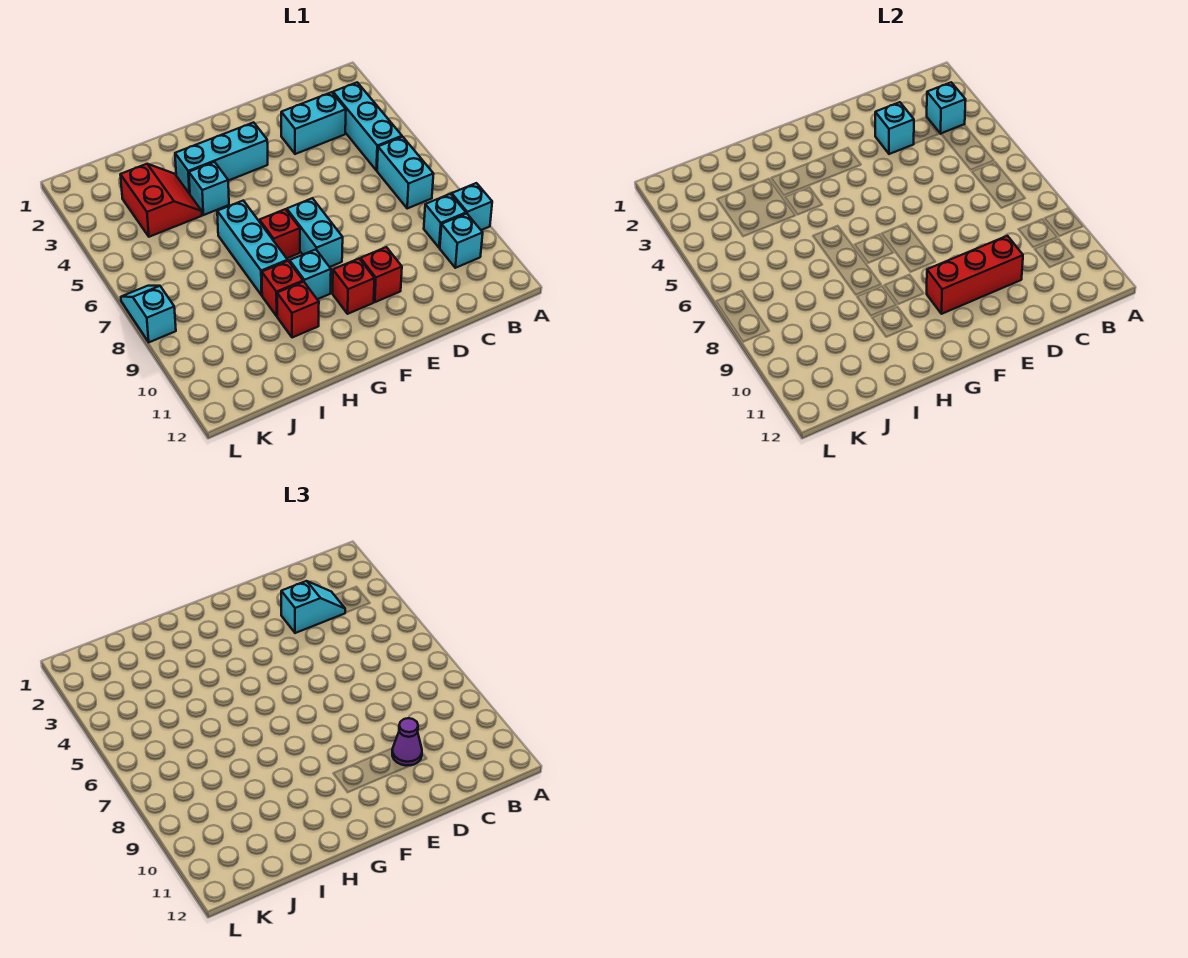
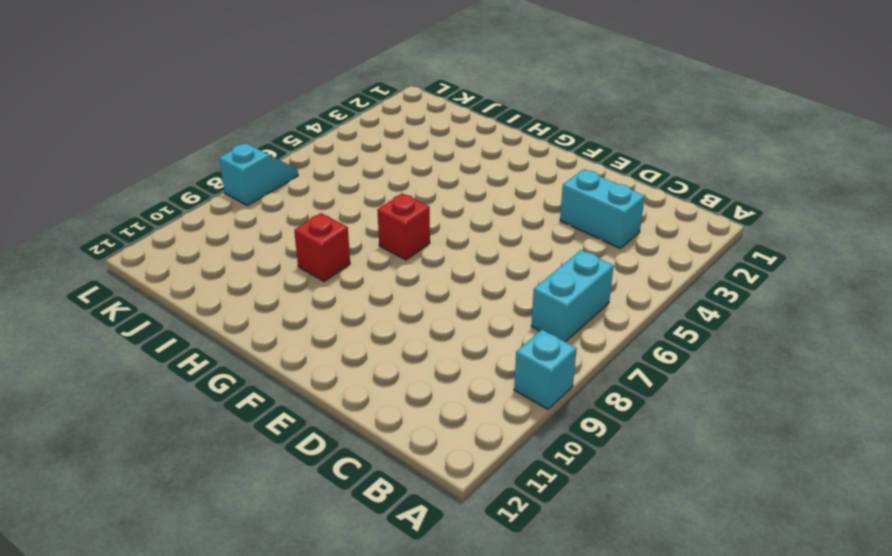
none -> cyan 1x3 brick [333,82,402,171]
none -> cyan 1x1 brick [424,194,466,248]
none -> cyan 1x1 brick [440,214,483,268]

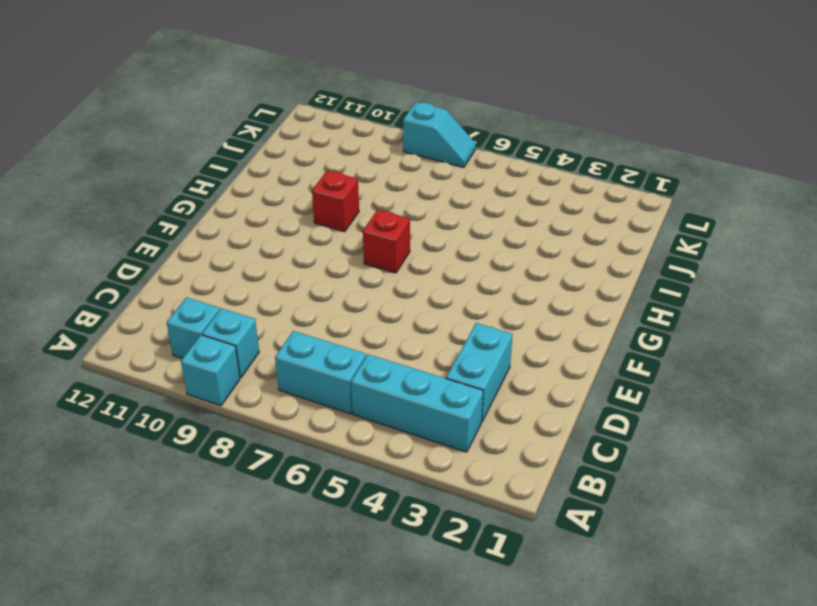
none -> red 1x1 brick [360,247,402,302]
none -> cyan 1x3 brick [175,122,268,194]
none -> cyan 1x2 brick [287,198,343,267]

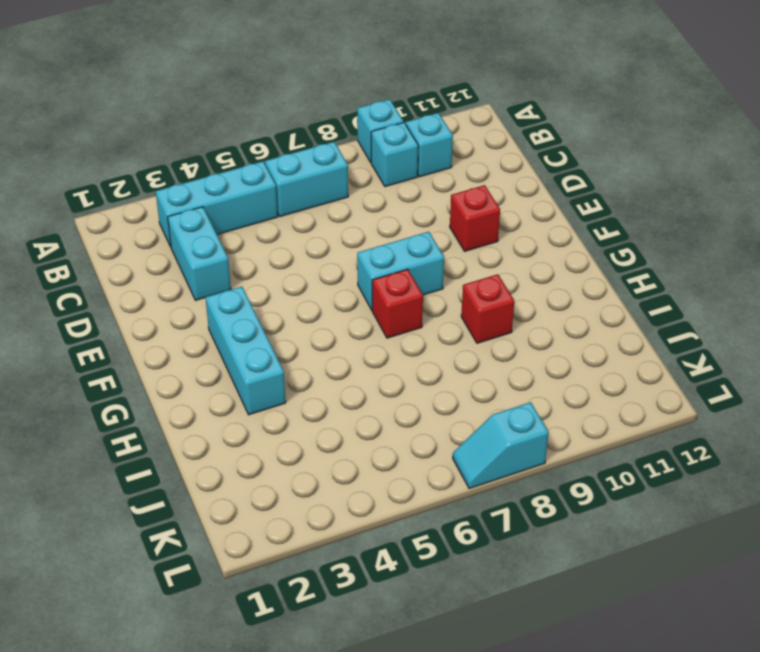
none -> red 1x1 brick [333,259,375,314]
none -> cyan 1x1 brick [290,249,331,299]
none -> cyan 1x1 brick [189,162,229,215]

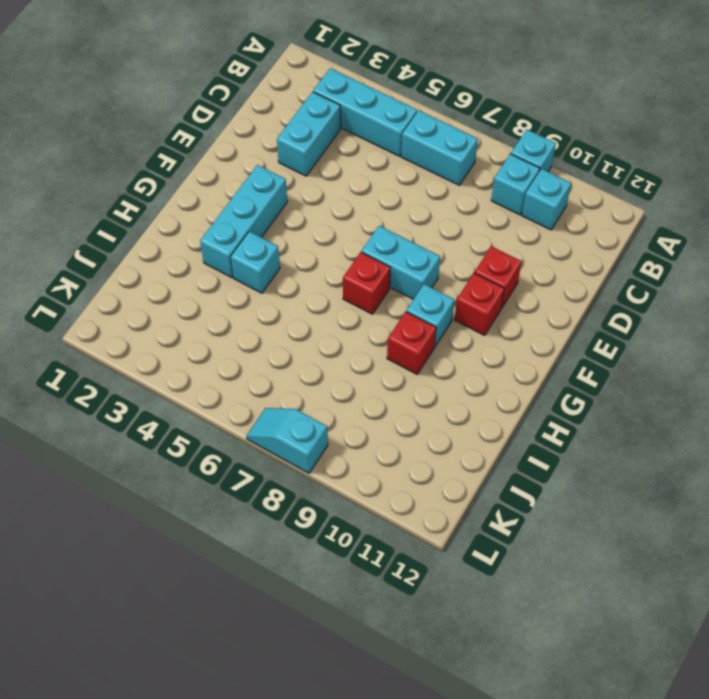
none -> cyan 1x3 brick [217,201,288,295]
none -> red 1x1 brick [277,282,319,338]
none -> red 2x2 slope [120,164,202,237]

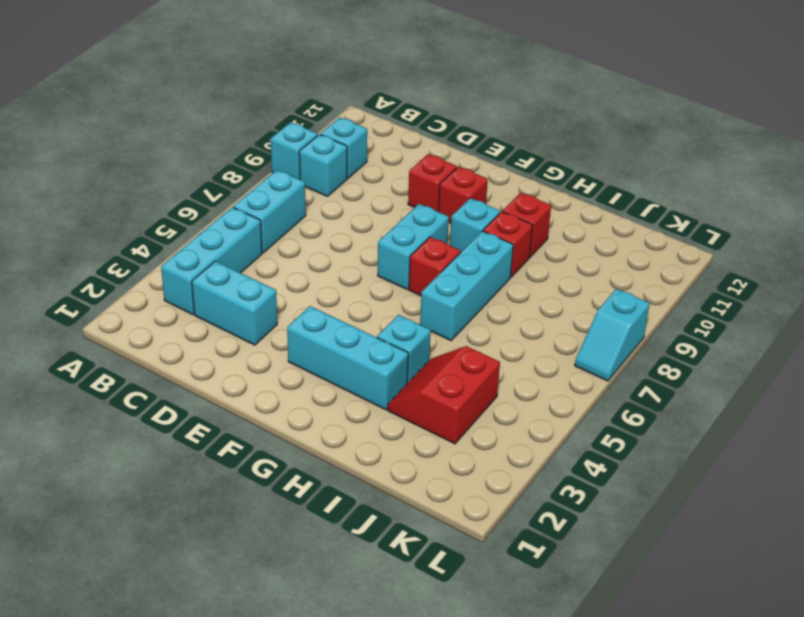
none -> cyan 1x1 brick [927,82,966,134]
none -> cyan 1x1 brick [875,102,914,154]
none -> red 1x3 brick [927,236,1023,314]

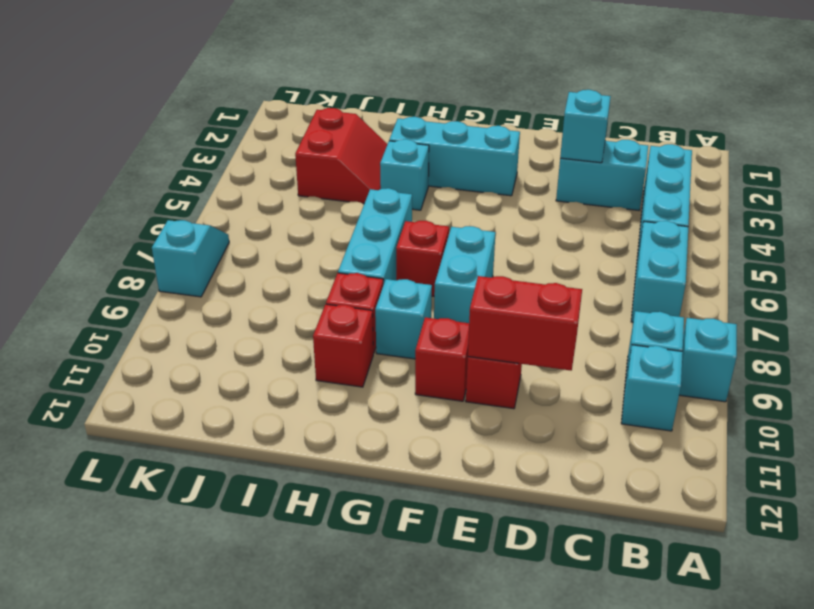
red 1x2 brick [468,276,582,370] -> red 1x3 brick [927,236,1023,314]
none -> cyan 1x1 brick [927,82,966,134]
none -> cyan 1x2 slope [281,581,345,633]
none -> purple 1x1 cone [392,718,422,766]

